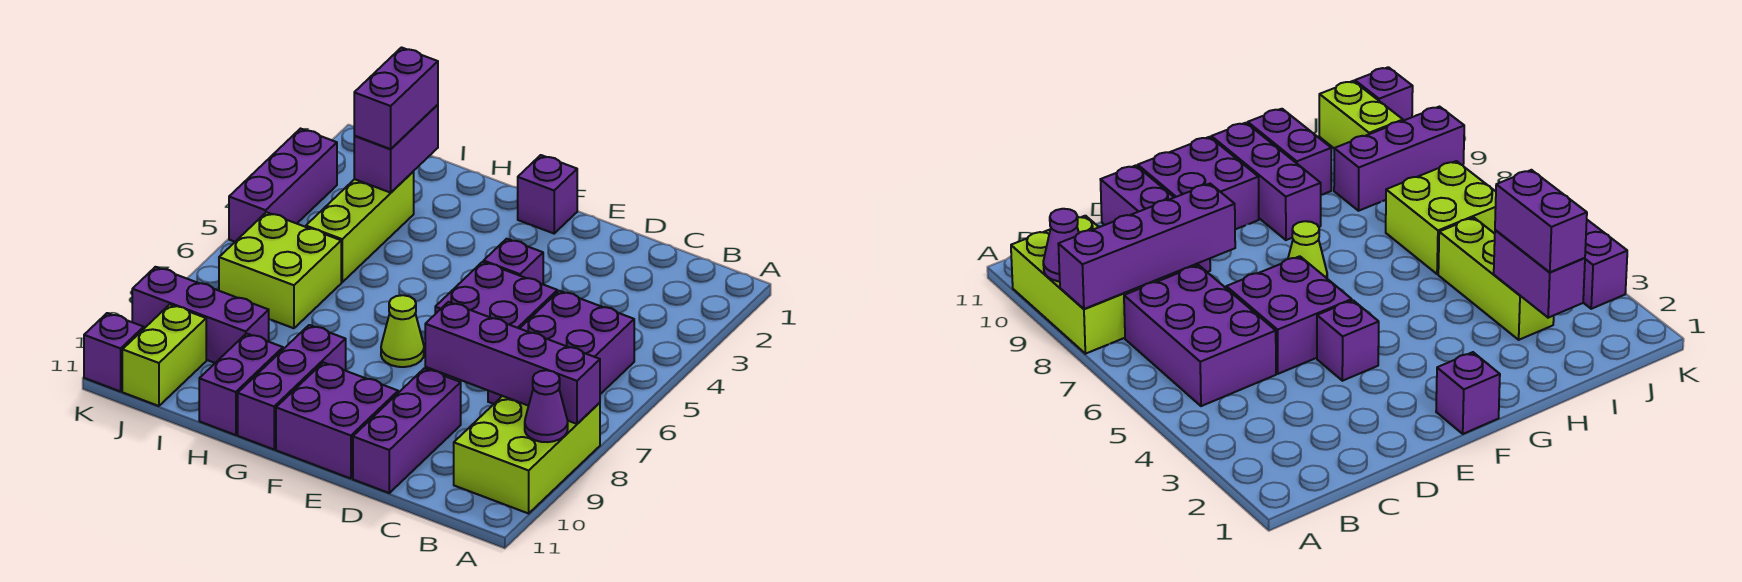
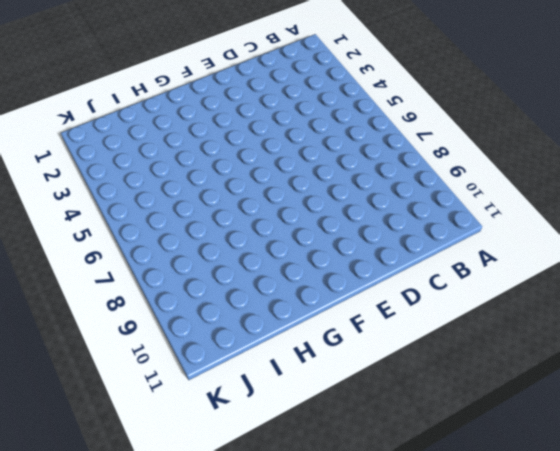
none -> lime 2x3 brick [454,396,600,513]
none -> purple 2x3 brick [488,291,634,404]
none -> purple 2x2 brick [435,262,557,329]

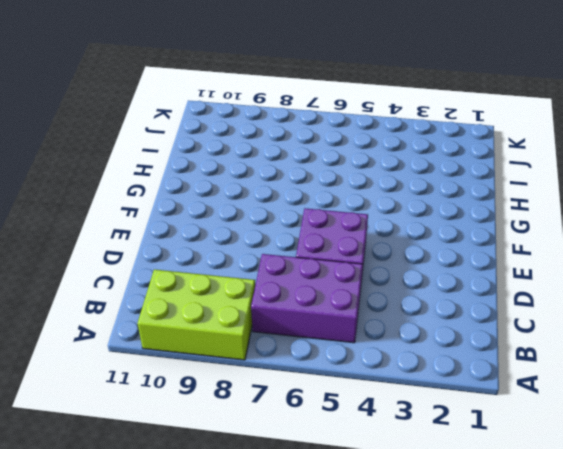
none -> purple 1x3 brick [353,368,461,493]
none -> purple 1x1 brick [484,239,543,284]
none -> purple 2x2 brick [276,362,398,479]

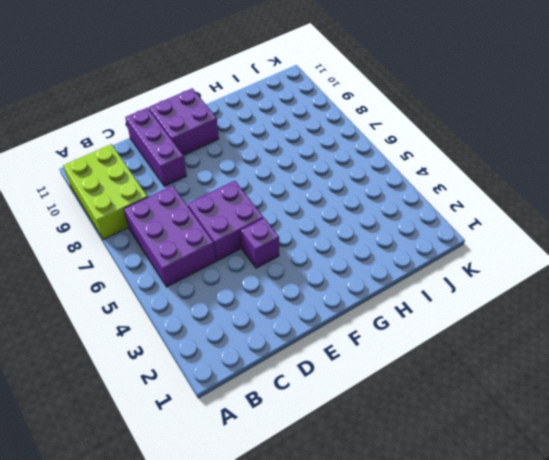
none -> purple 1x1 brick [518,155,577,233]
none -> lime 1x1 cone [381,295,424,367]
none -> purple 1x3 brick [238,325,346,449]

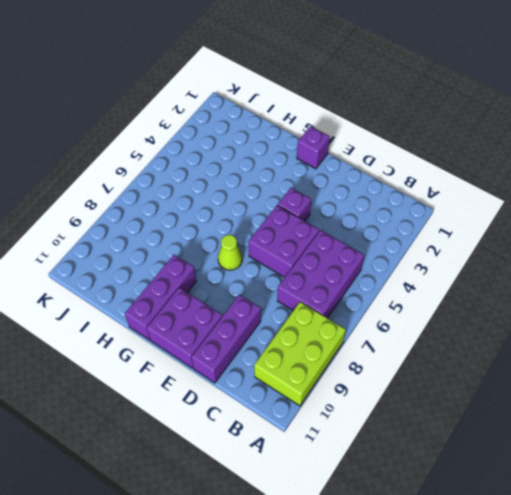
none -> purple 1x2 brick [199,333,283,435]
none -> lime 1x3 brick [306,172,414,282]
none -> lime 2x2 brick [219,212,341,328]

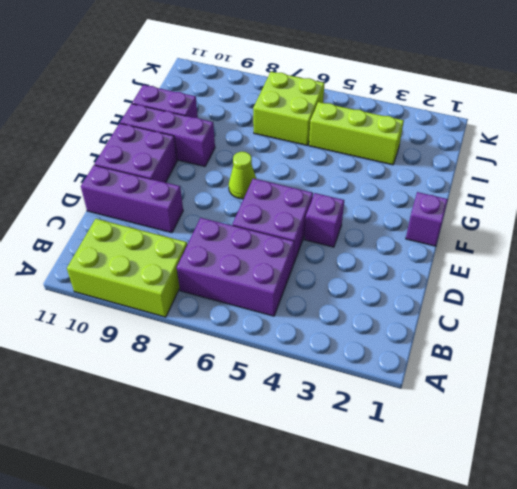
none -> purple 1x3 brick [132,267,269,363]
none -> lime 1x2 brick [122,304,206,406]
none -> purple 1x3 brick [229,129,337,242]

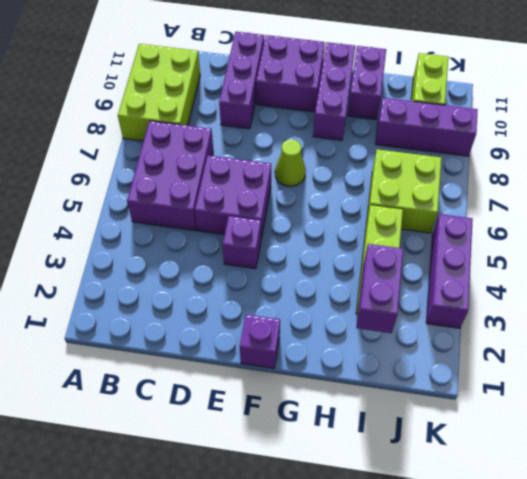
none -> purple 1x1 brick [84,313,144,392]
none -> purple 1x4 brick [425,302,600,424]
none -> purple 1x1 cone [525,370,568,442]

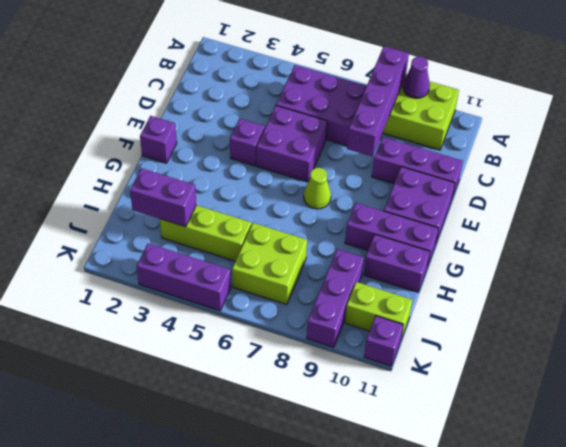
none -> purple 1x2 brick [354,48,438,149]

